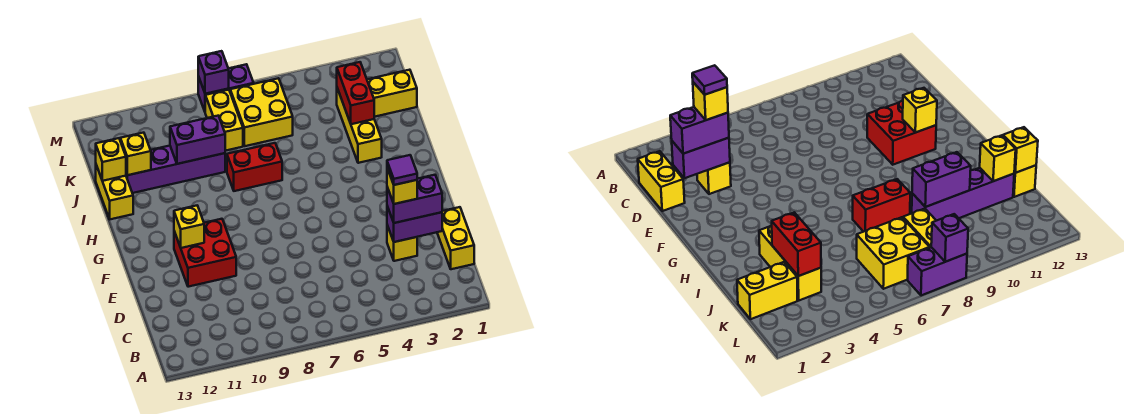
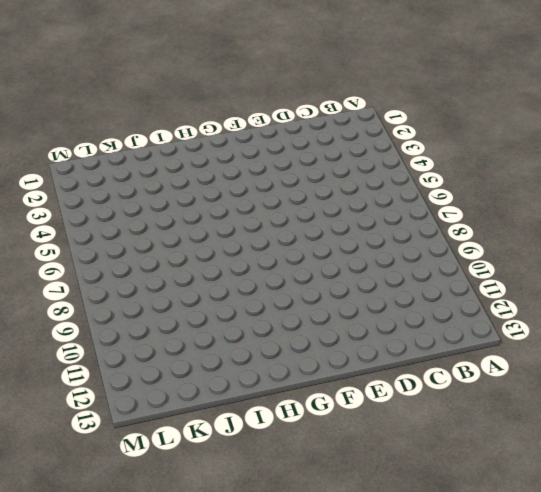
none -> yellow 1x2 brick [437,207,474,269]
none -> yellow 1x1 brick [387,225,417,261]
none -> red 2x2 brick [174,219,236,287]

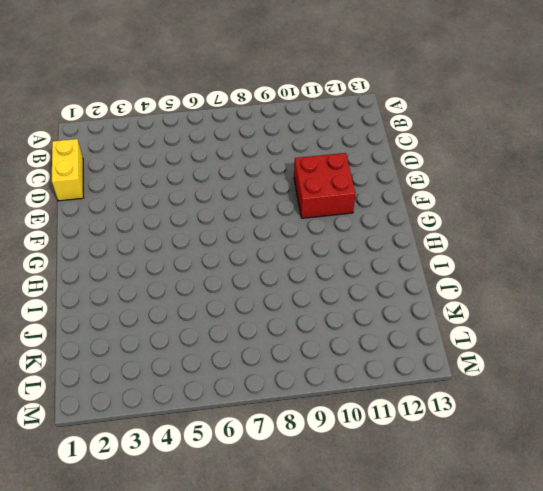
none -> yellow 1x1 brick [387,225,417,261]
none -> yellow 1x3 brick [337,88,382,163]
none -> red 1x2 brick [227,143,282,191]

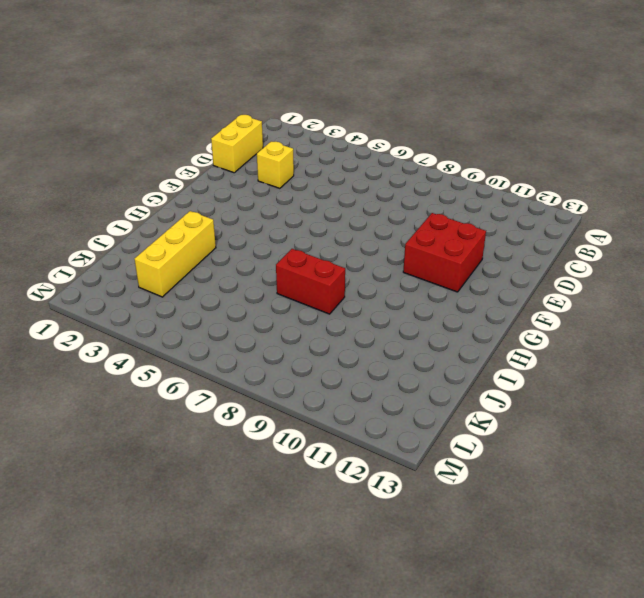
none -> yellow 1x2 brick [96,165,133,219]
none -> purple 1x4 brick [126,146,225,193]
none -> yellow 1x2 brick [367,70,417,117]

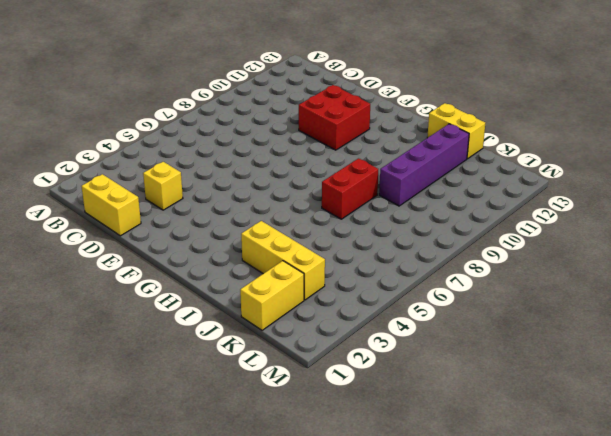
none -> yellow 2x2 brick [230,78,293,146]
none -> yellow 1x2 brick [205,90,243,151]
none -> purple 1x2 brick [198,64,254,111]

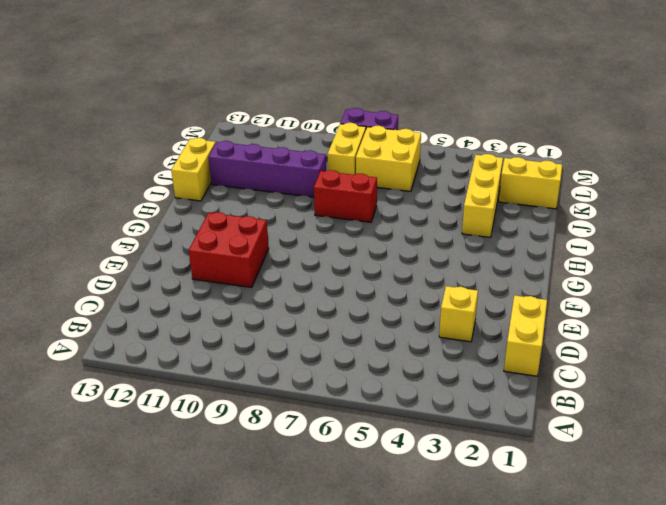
none -> purple 1x2 brick [387,206,442,242]
none -> yellow 1x1 brick [174,206,204,248]
none -> red 1x2 brick [337,62,374,124]

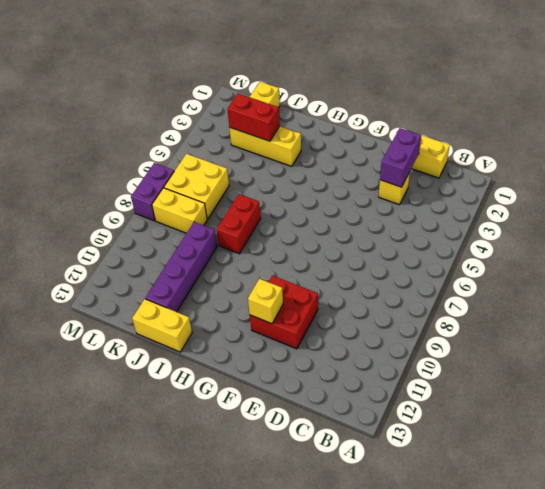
none -> purple 1x2 brick [170,116,225,164]
none -> yellow 1x1 brick [120,133,151,175]
none -> yellow 1x1 brick [96,138,126,181]

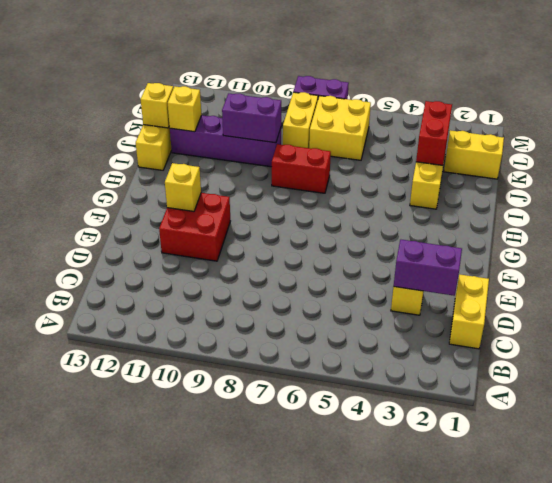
none -> purple 1x1 brick [198,51,229,94]
none -> purple 1x2 brick [387,175,442,223]
none -> yellow 1x1 brick [387,168,417,204]

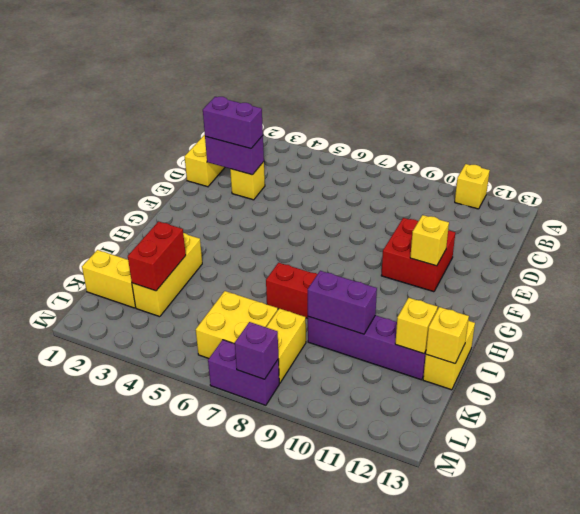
yellow 1x1 brick [455,164,490,209] -> yellow 1x1 brick moved to [387,168,417,204]
none -> purple 1x1 tile [387,155,417,185]

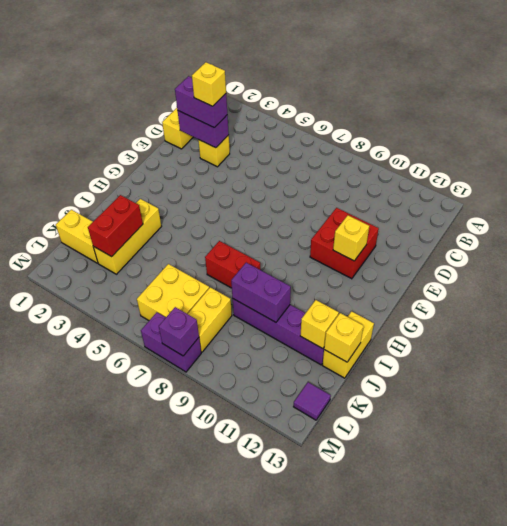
purple 1x1 tile [294,382,331,420] -> purple 1x1 tile moved to [387,155,417,185]

